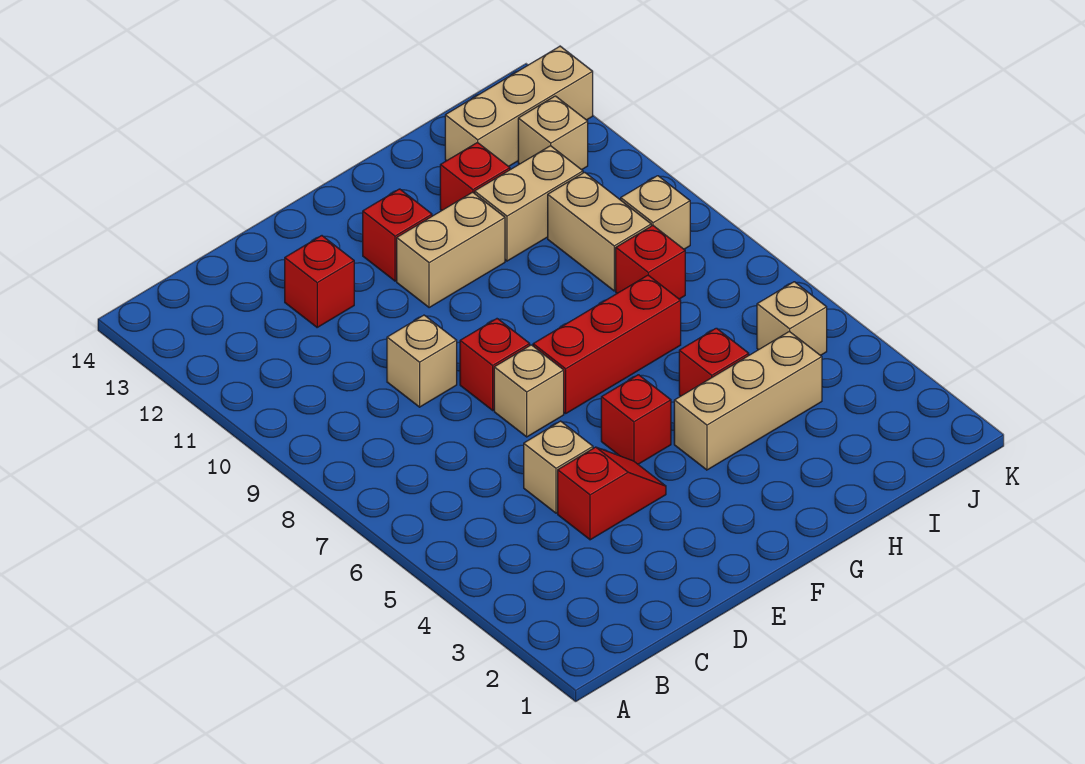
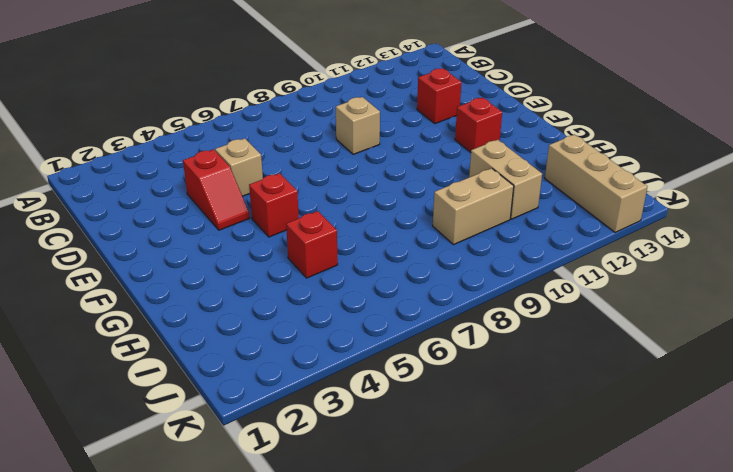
none -> tan 1x1 brick [494,345,564,437]
none -> red 1x1 brick [460,319,530,410]
none -> red 1x3 brick [533,275,681,414]

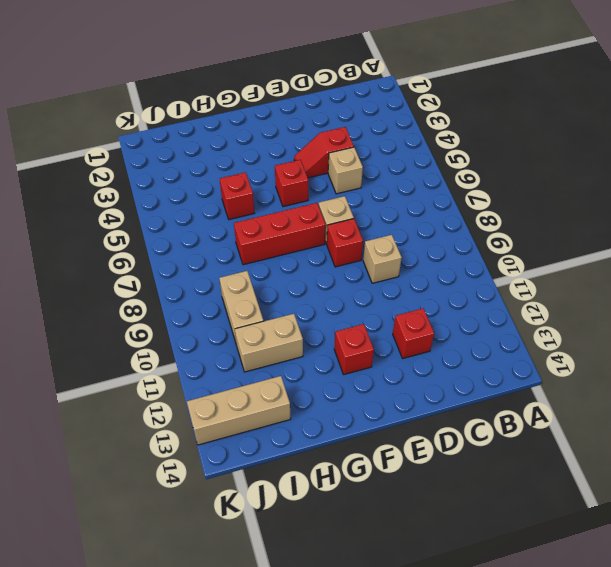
none -> tan 1x2 brick [397,192,505,308]
none -> tan 1x3 brick [674,331,822,470]
none -> red 1x1 brick [440,142,510,210]

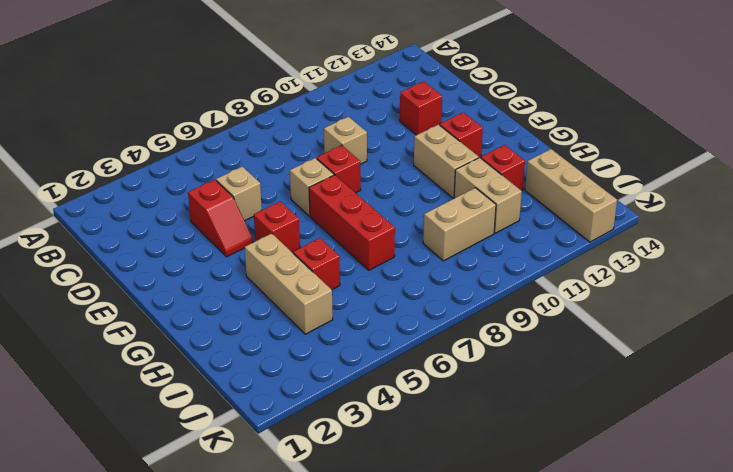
none -> red 1x1 brick [616,225,685,299]
none -> tan 1x1 brick [757,282,827,356]
none -> tan 1x1 brick [621,176,690,249]

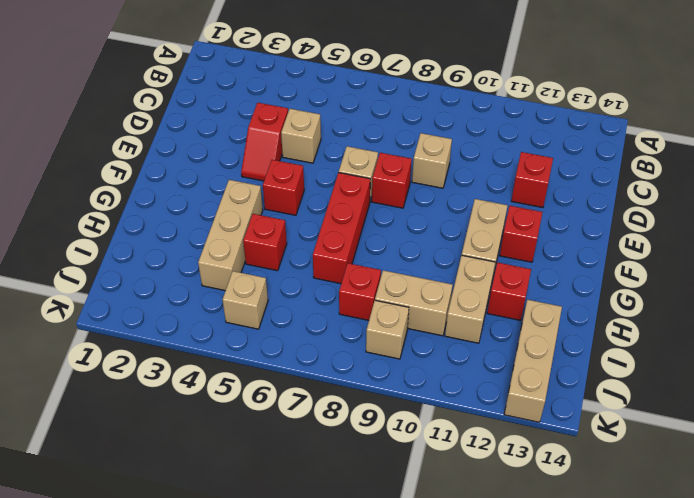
none -> tan 1x1 brick [518,96,588,170]

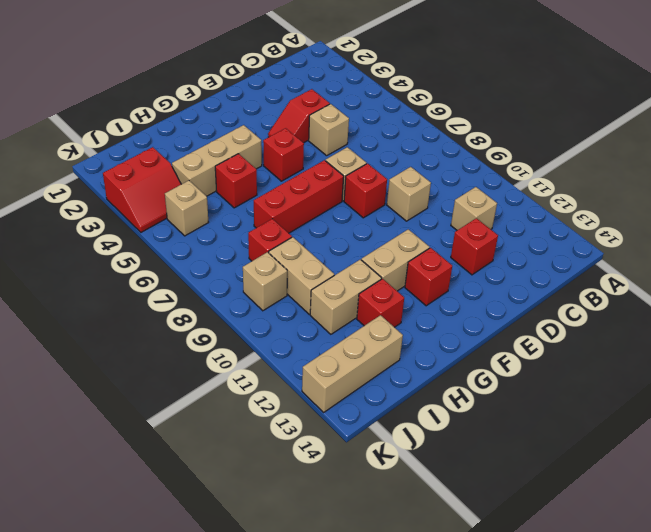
tan 1x1 brick [451,187,497,230] -> tan 1x1 brick moved to [518,96,588,170]
red 2x2 slope [103,147,181,232] -> none

